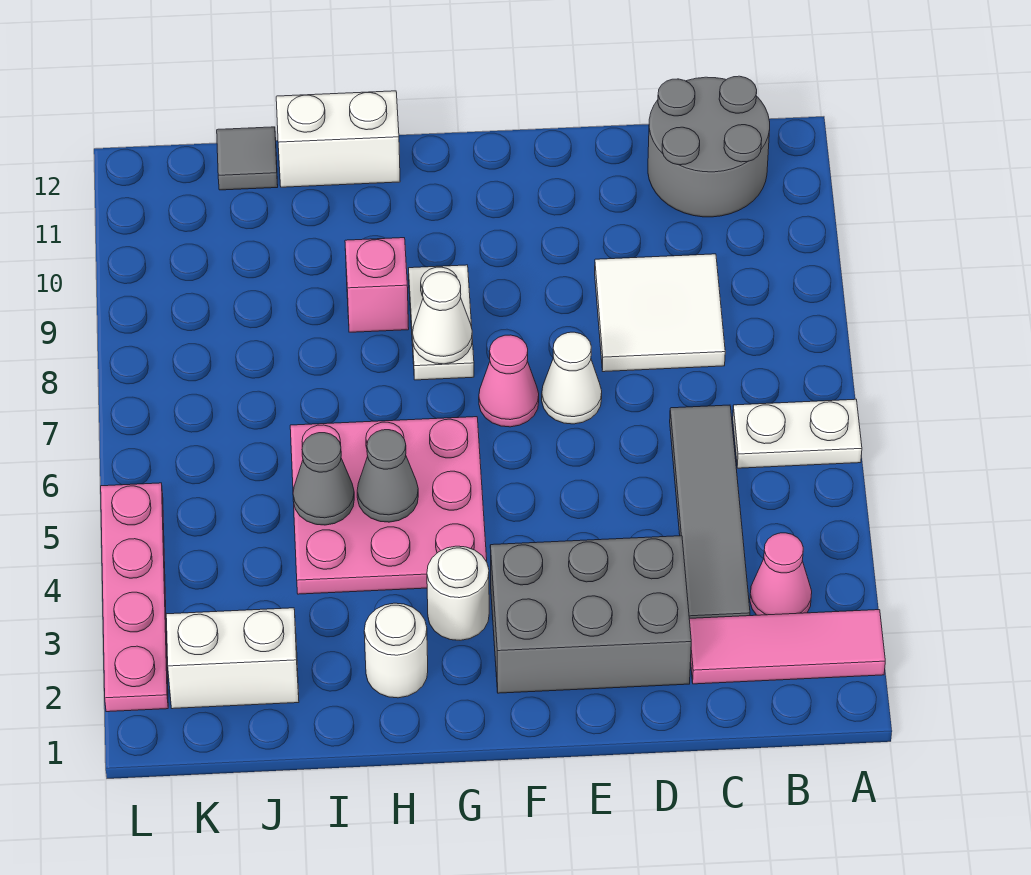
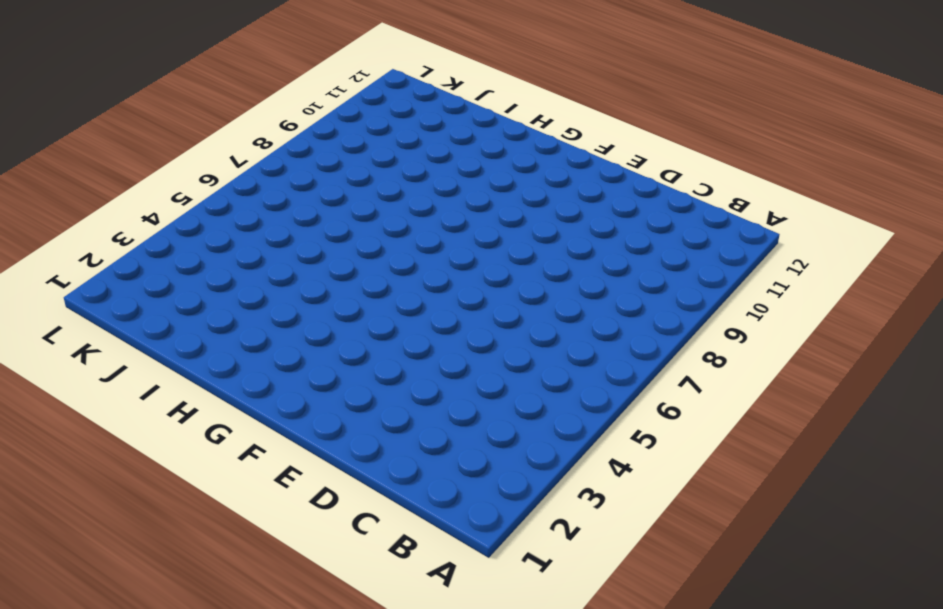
none -> pink 1x3 tile [689,610,885,684]
none -> white 1x2 plate [733,399,862,468]
none -> pink 1x1 cone [750,533,812,615]

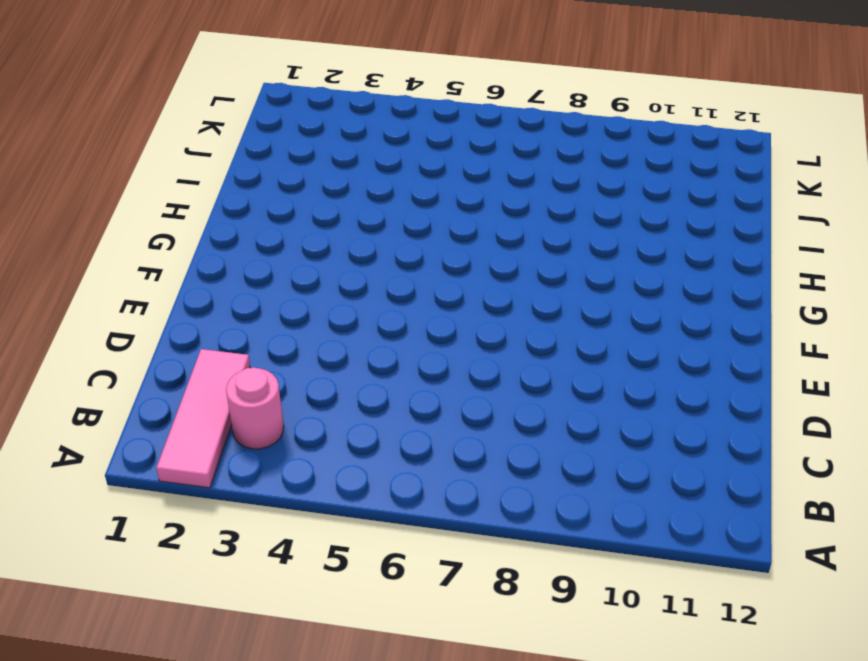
pink 1x1 round brick [226,368,284,449] -> pink 1x1 cone [750,533,812,615]
none -> white 1x2 plate [733,399,862,468]
none -> grey 2x2 round brick [648,76,770,217]
none -> grey 1x4 tile [670,405,750,618]

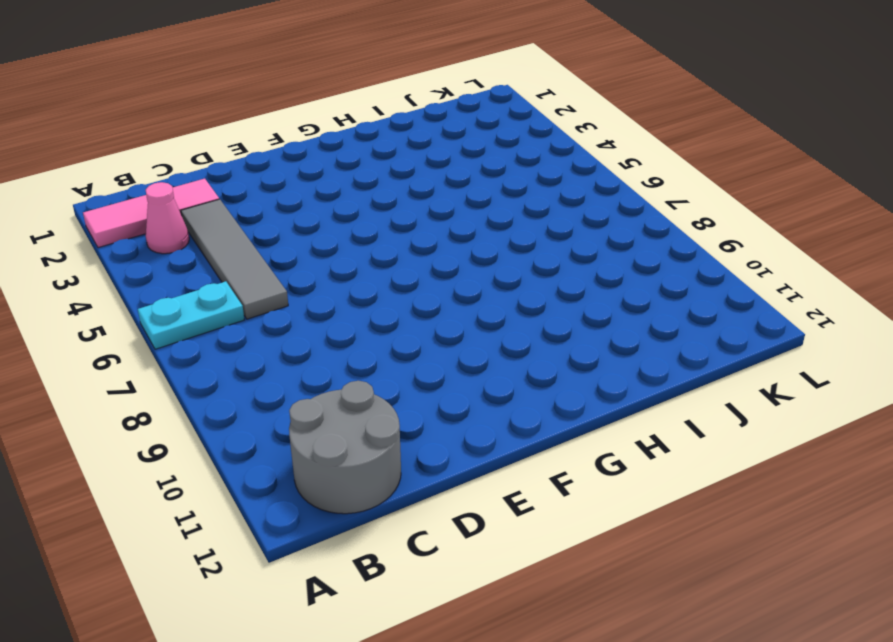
cyan 1x2 plate [138,281,244,349] -> white 1x2 plate [733,399,862,468]
none -> white 2x2 tile [595,254,725,372]
none -> grey 2x3 brick [490,536,691,693]
none -> white 1x1 cone [542,332,602,424]

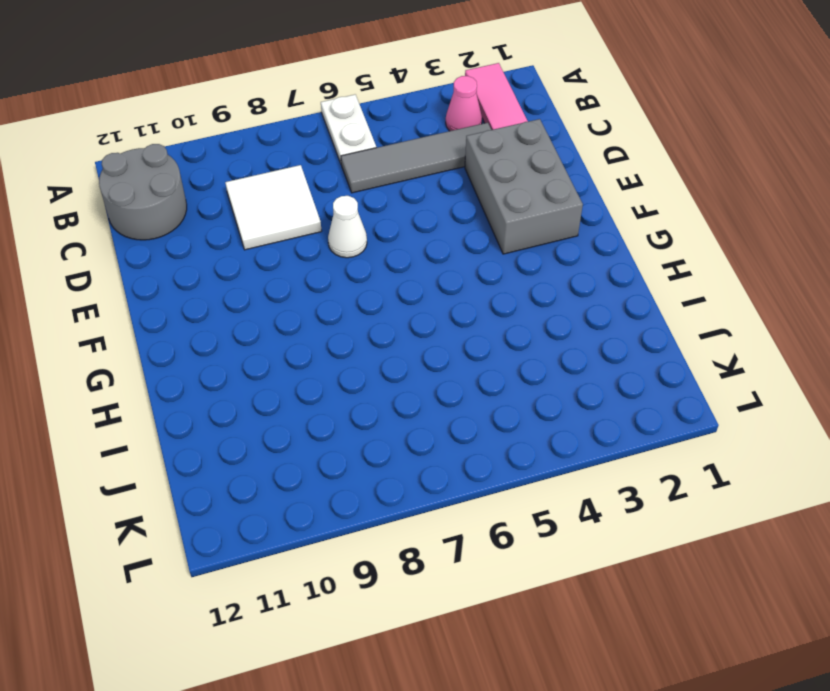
none -> pink 1x1 cone [479,335,539,427]
none -> white 1x1 round brick [427,546,489,640]
none -> pink 3x3 plate [290,417,487,594]

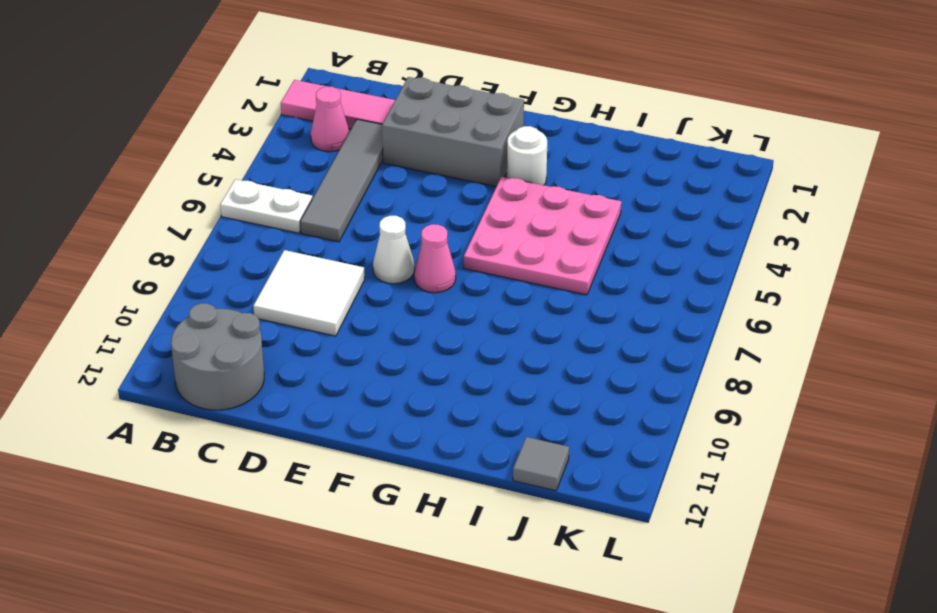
none -> white 1x2 plate [409,265,474,380]
none -> white 1x1 round brick [364,603,428,698]
none -> pink 1x1 brick [345,238,409,332]

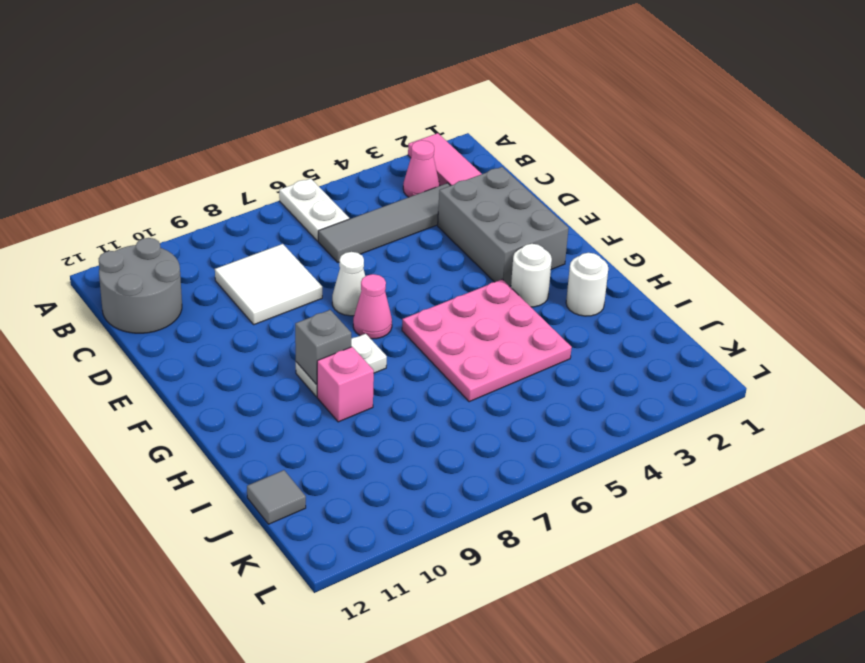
grey 1x1 brick [295,310,351,384] -> none
none -> white 1x2 brick [276,91,400,187]
none -> white 1x2 brick [166,608,299,709]
none -> pink 1x4 plate [101,483,168,712]

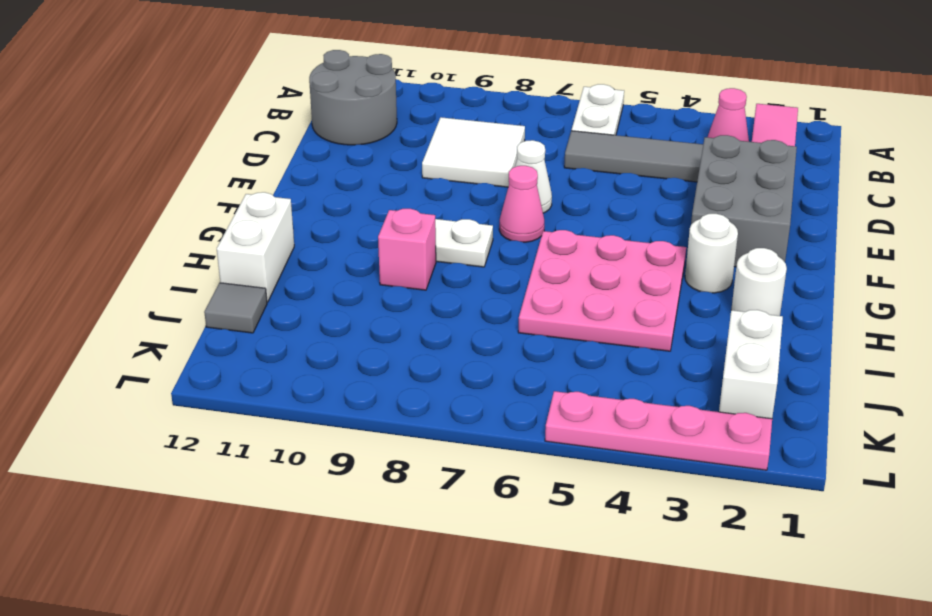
none -> white 1x1 cone [413,272,472,364]
none -> grey 1x1 cone [357,430,418,522]
none -> grey 1x1 cone [293,433,354,525]

